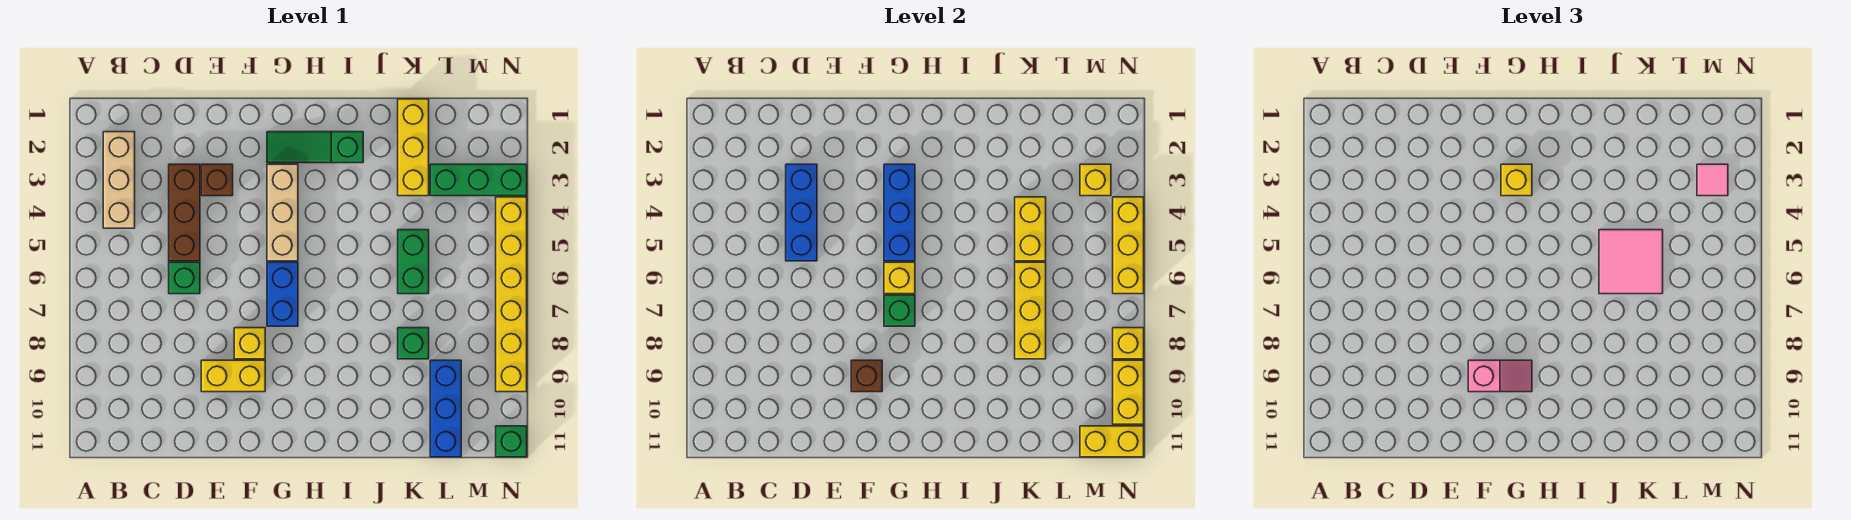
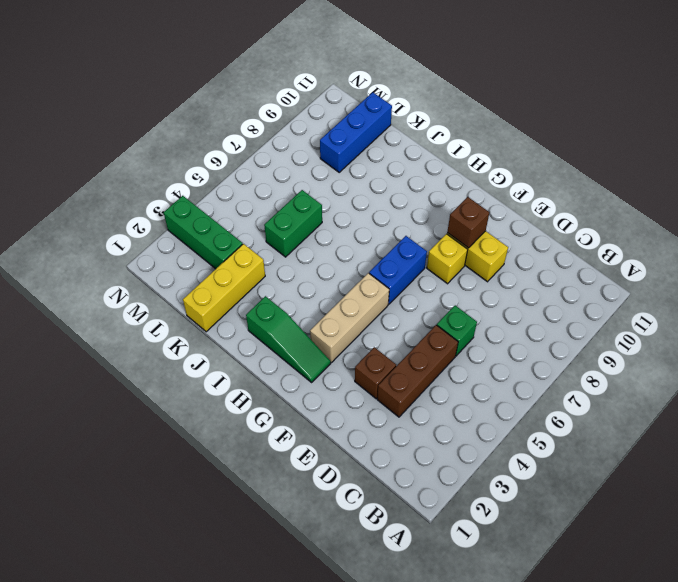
none -> tan 1x3 brick [103,132,135,228]
none -> green 1x1 brick [398,328,429,359]
none -> yellow 1x6 brick [496,197,527,392]
none -> green 1x1 brick [496,426,527,457]

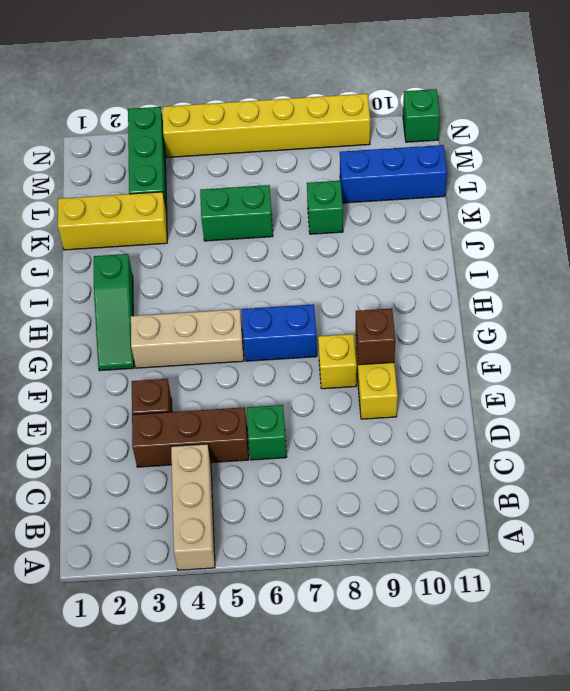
tan 1x3 brick [171,444,215,570] -> tan 1x3 brick turned to [103,132,135,228]
none -> blue 1x3 brick [786,164,817,261]
none -> blue 1x3 brick [884,164,915,261]
none -> yellow 1x1 brick [884,262,915,294]
none -> green 1x1 brick [884,295,915,326]

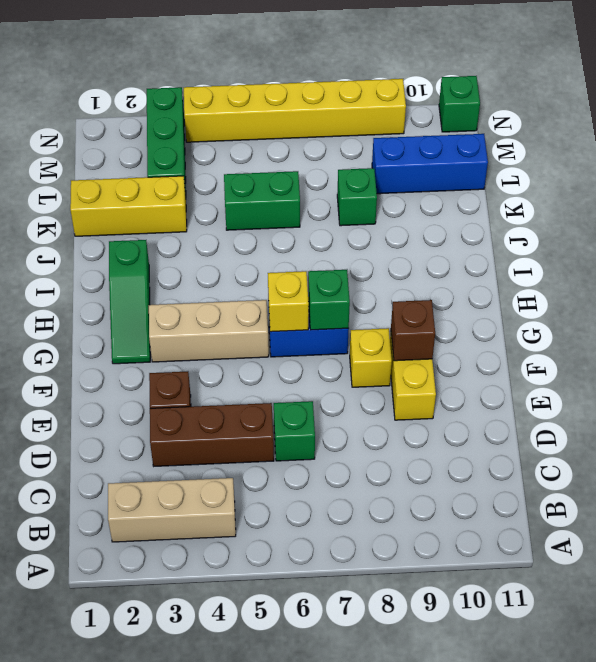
none -> blue 1x3 brick [786,164,817,261]
none -> blue 1x3 brick [884,164,915,261]
none -> yellow 1x2 brick [1015,197,1046,261]
none -> yellow 1x3 brick [1015,262,1046,359]

